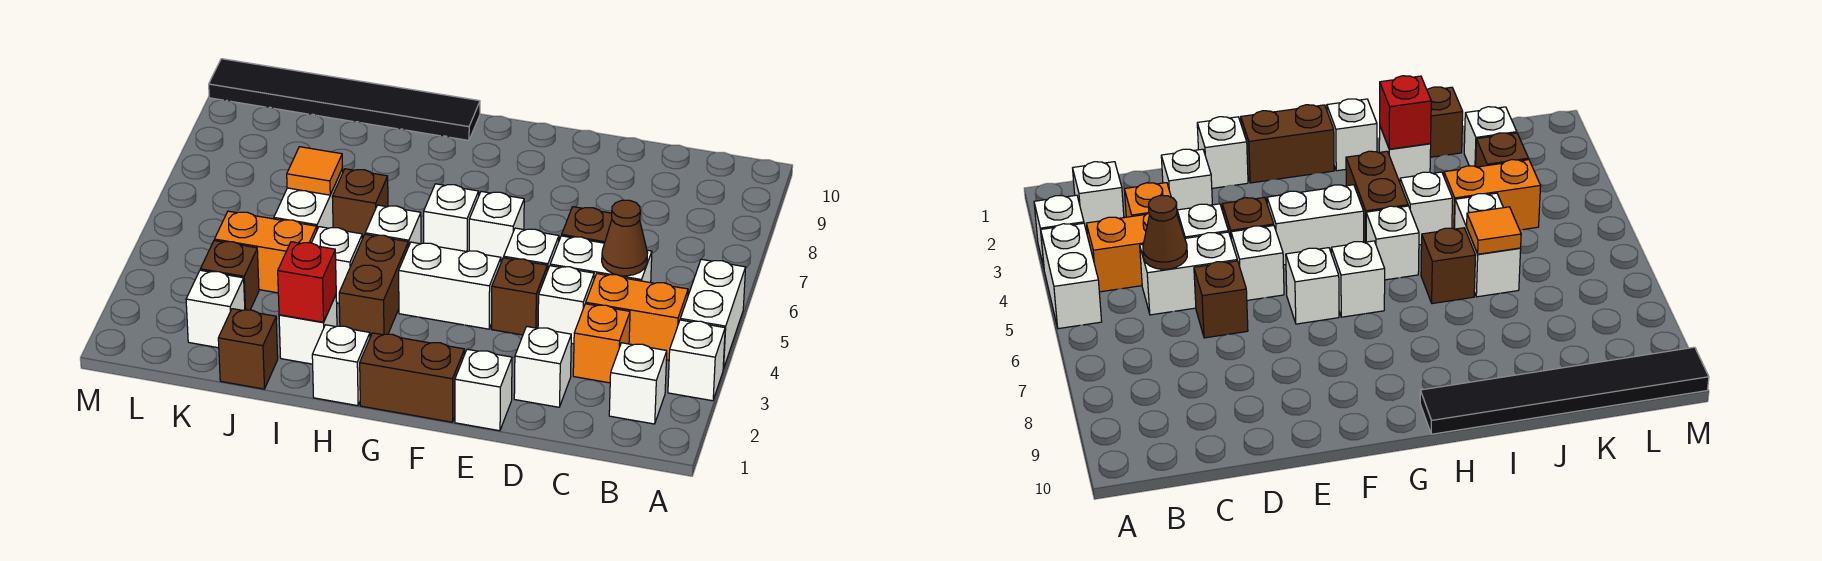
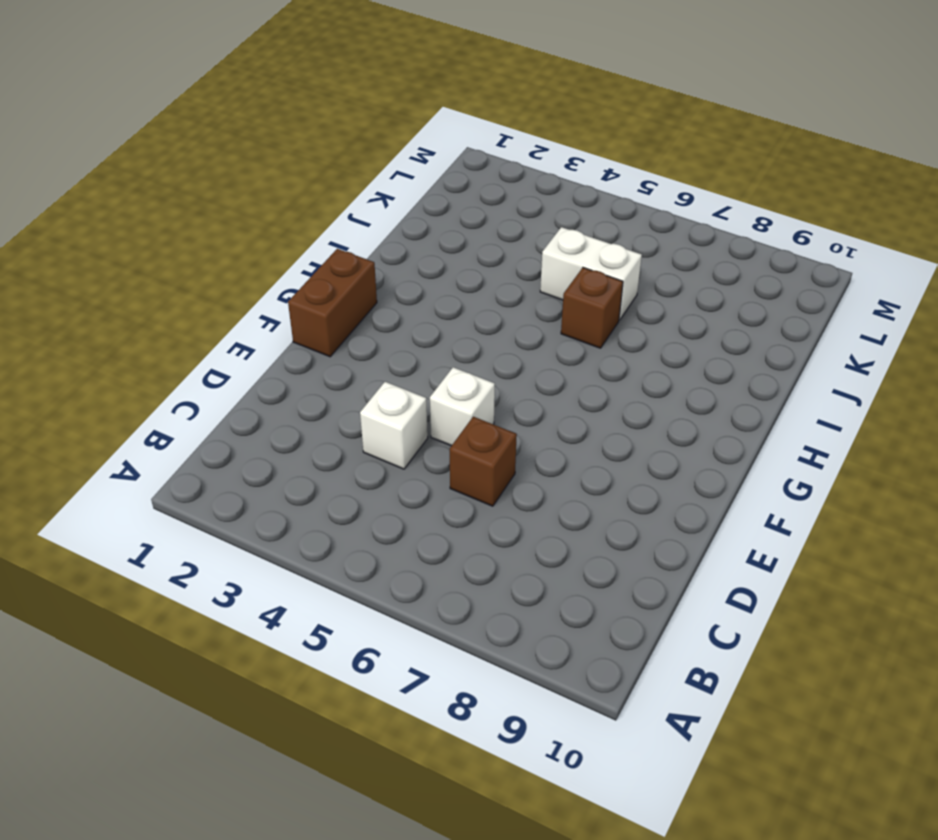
none -> white 1x1 brick [668,320,725,401]
none -> white 1x2 brick [680,259,746,369]
none -> white 1x1 brick [609,343,667,424]
none -> orange 1x2 brick [586,274,688,360]

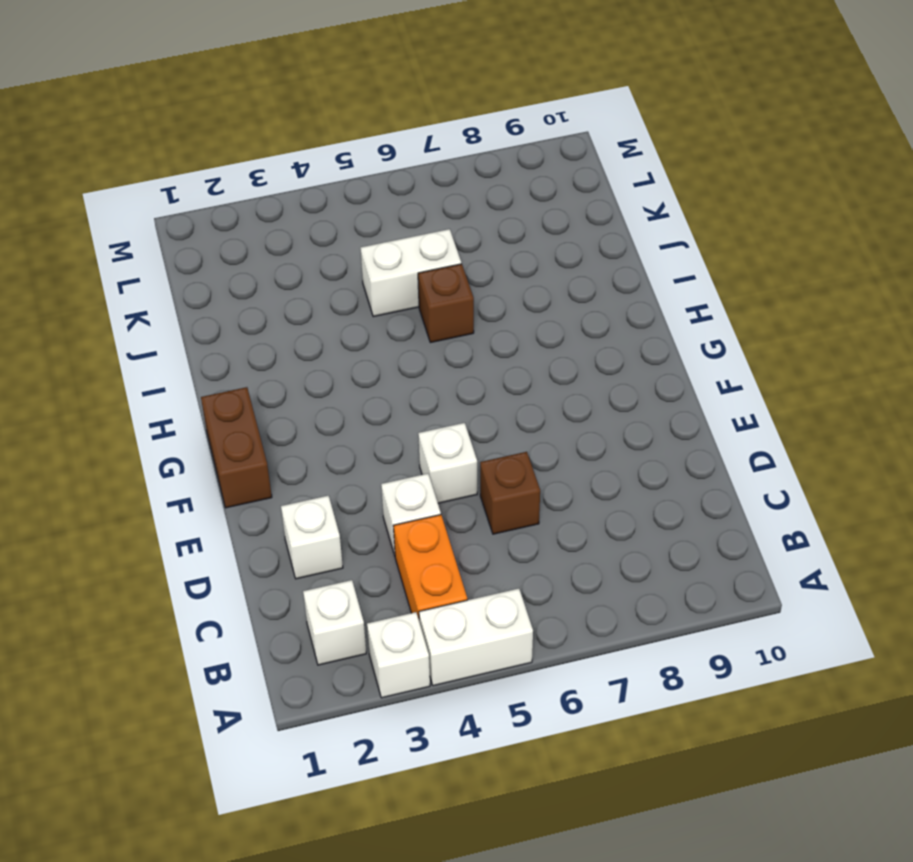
none -> orange 1x1 brick [573,304,630,383]
none -> white 1x2 brick [550,236,652,283]
none -> white 1x1 brick [455,349,512,431]
none -> brown 1x1 brick [492,258,547,335]

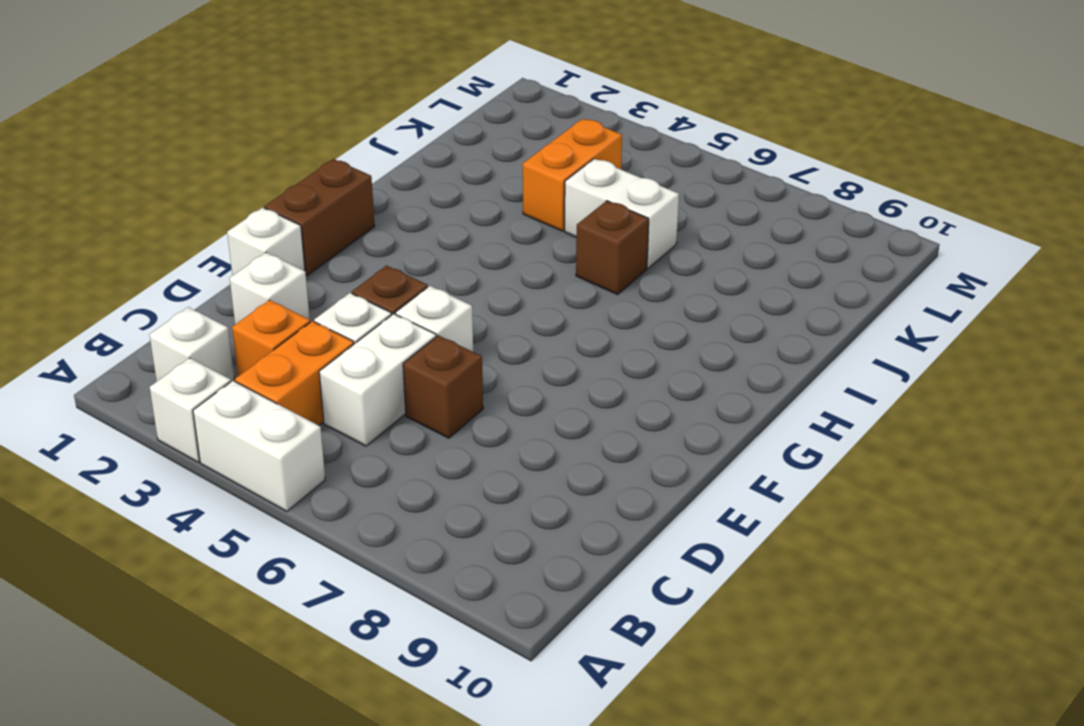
none -> white 1x2 brick [399,242,501,329]
none -> white 1x1 brick [469,191,524,262]
none -> white 1x1 brick [424,184,479,252]
none -> white 1x1 brick [312,325,370,406]

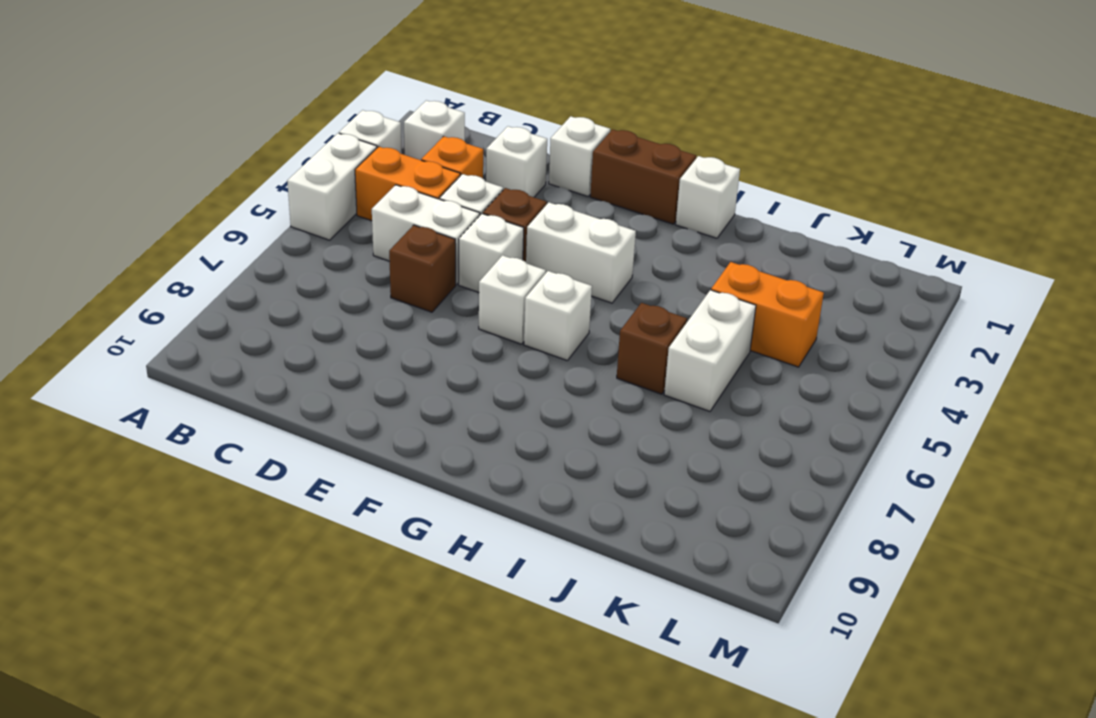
none -> brown 1x2 brick [339,234,408,337]
none -> white 1x1 brick [365,205,421,247]
none -> black 1x6 tile [209,59,480,140]
none -> white 1x1 brick [279,295,337,364]

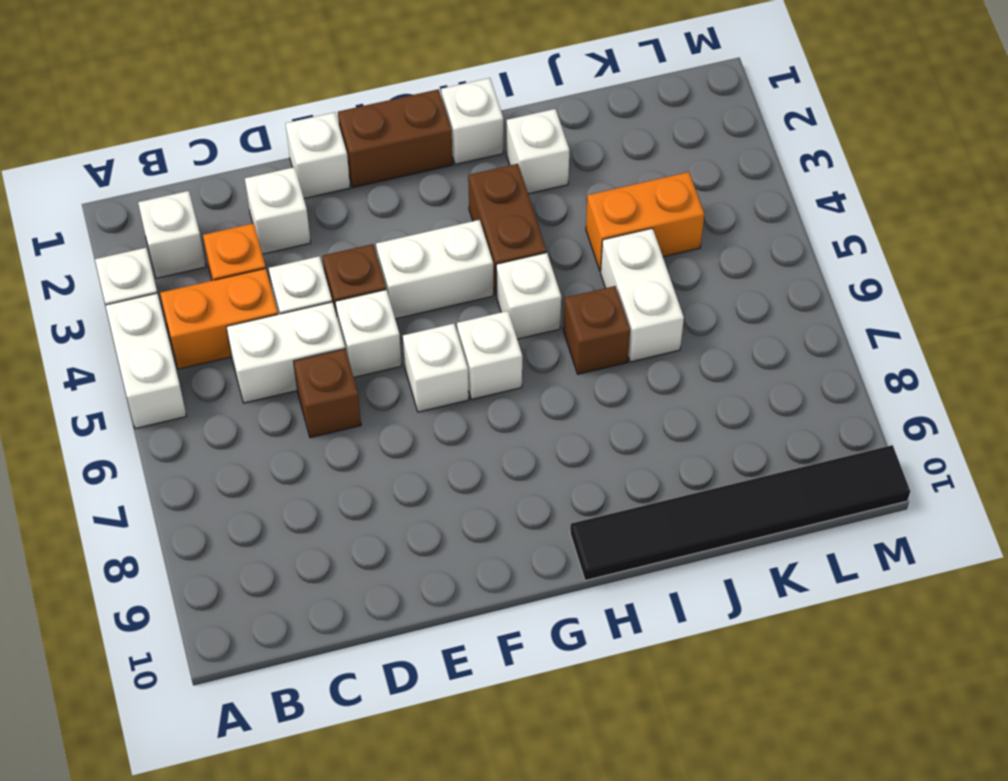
none -> white 1x1 brick [312,227,362,303]
none -> brown 1x1 brick [218,309,278,389]
none -> white 1x1 brick [186,270,245,348]
none -> brown 1x1 brick [200,241,259,310]

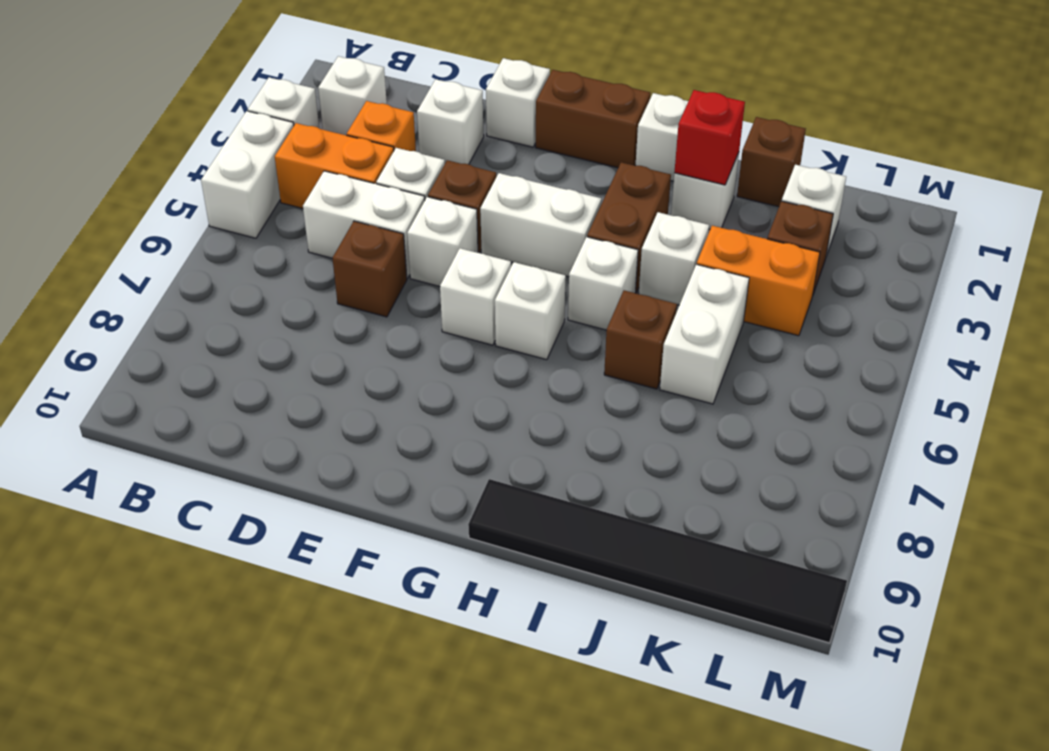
none -> brown 1x1 cone [602,200,647,276]
none -> orange 1x1 tile [287,147,342,195]

